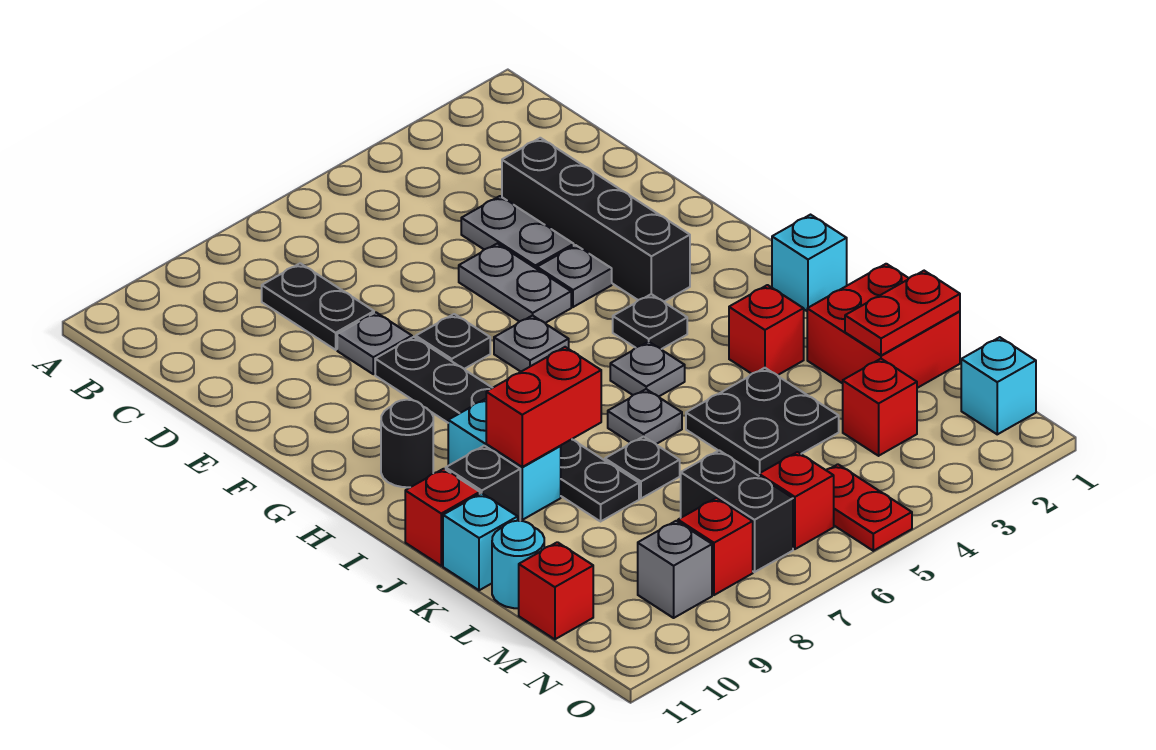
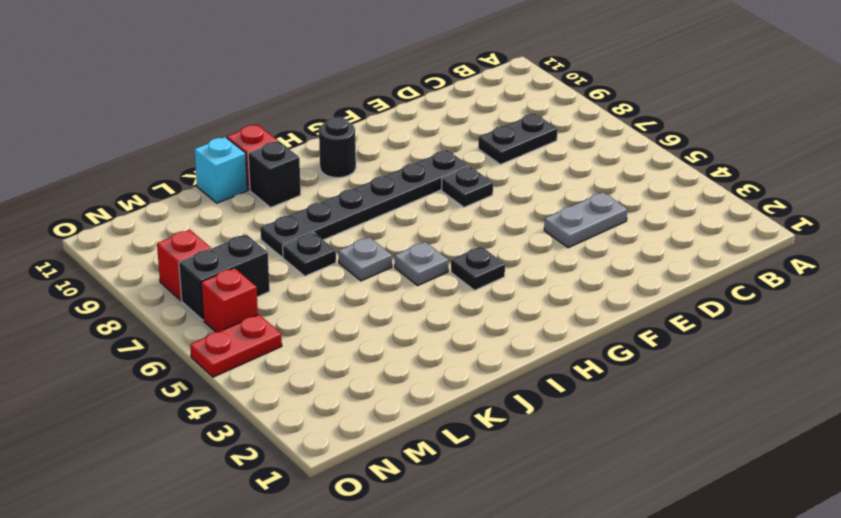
none -> black 1x4 brick [502,138,690,301]
none -> grey 1x2 plate [459,244,571,323]
none -> grey 1x1 plate [337,312,412,374]
none -> grey 1x1 plate [537,245,612,307]

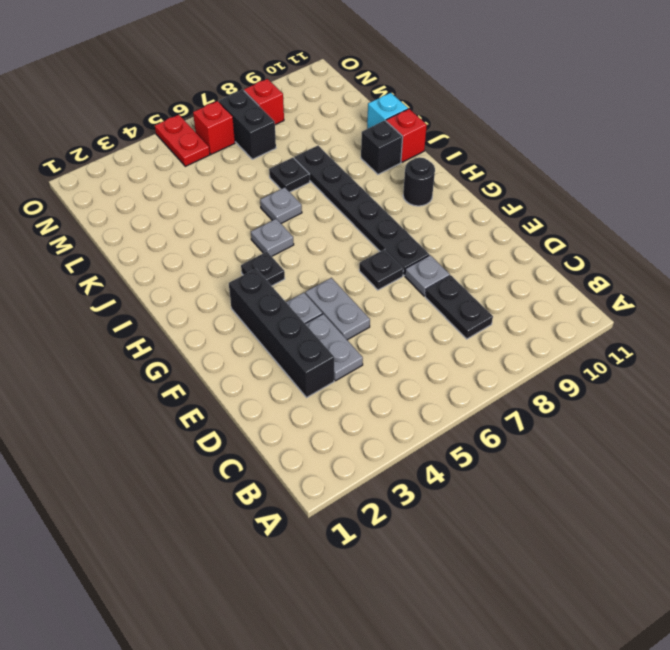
none -> grey 1x1 plate [494,315,569,372]
none -> cyan 1x1 brick [772,215,847,311]
none -> cyan 1x2 brick [448,399,561,520]
none -> red 1x1 brick [729,285,804,375]

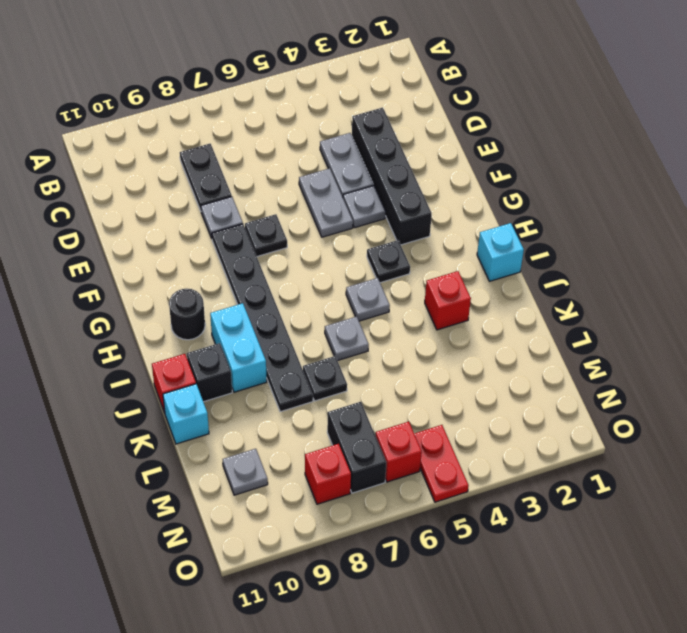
grey 1x1 plate [223,449,268,495] -> grey 1x1 plate moved to [494,315,569,372]
none -> red 2x2 brick [807,264,960,388]
none -> black 2x2 plate [686,368,839,476]
none -> cyan 1x1 round brick [492,521,544,608]
none -> red 1x1 brick [843,359,917,456]

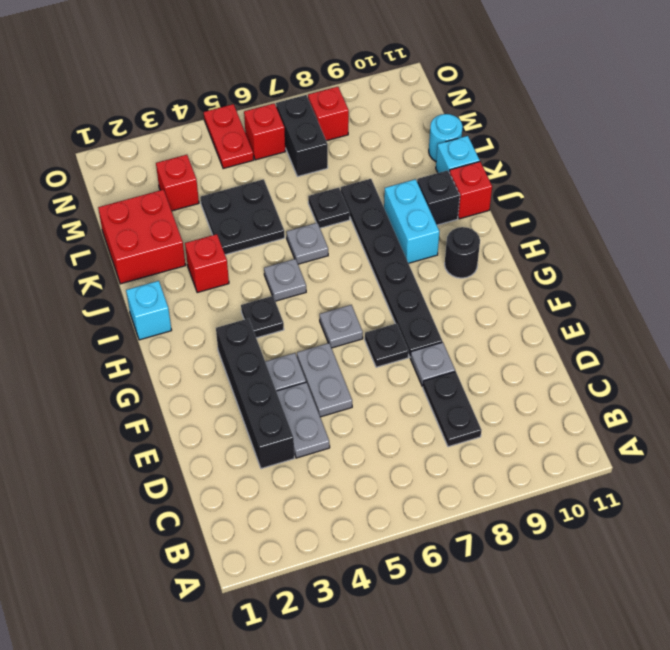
none -> red 1x1 brick [519,542,593,639]
none -> cyan 1x1 brick [961,337,1036,434]
none -> grey 1x1 brick [638,521,712,618]
none -> red 1x2 brick [486,347,601,467]

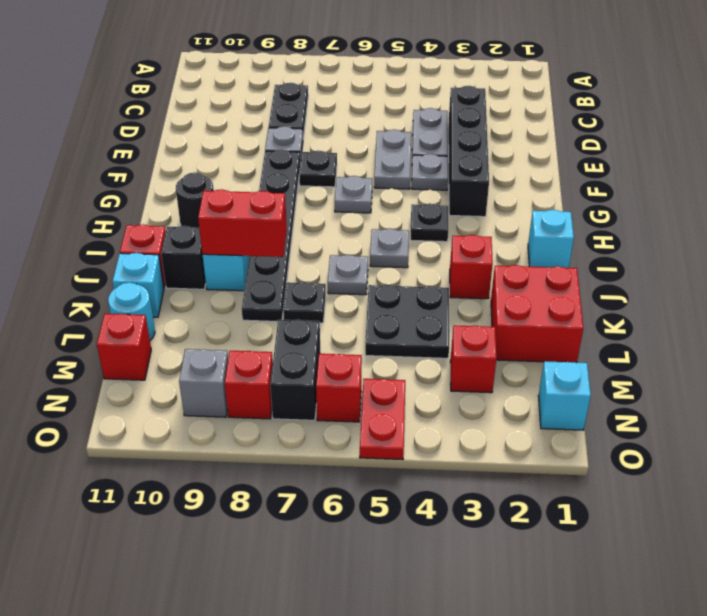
none -> red 1x2 plate [845,271,960,355]

